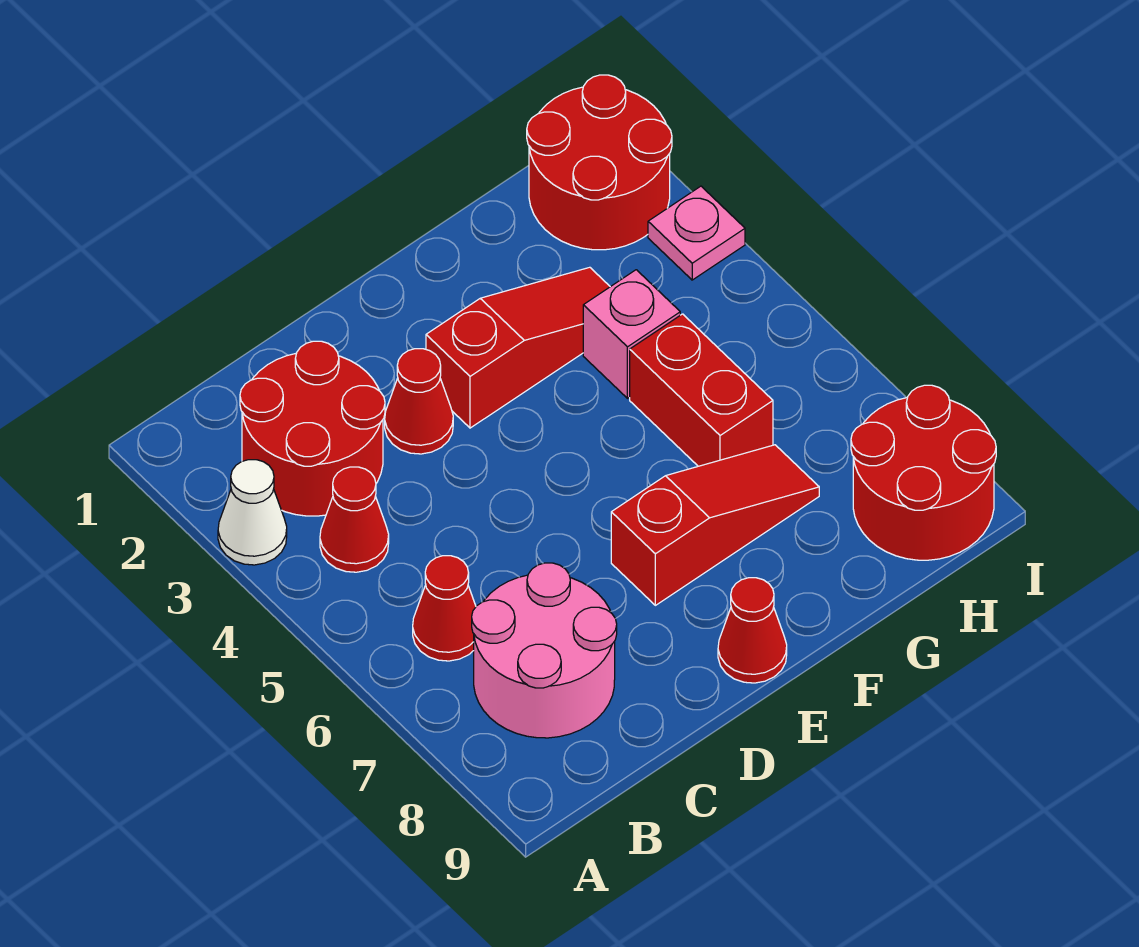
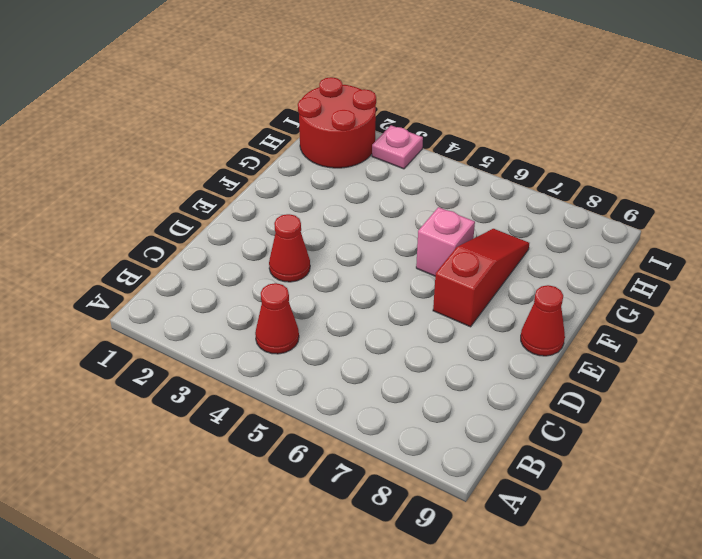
pink 1x1 brick [416,207,475,276] -> pink 1x1 brick moved to [583,270,680,398]
none -> white 1x1 cone [218,460,287,565]
none -> red 2x2 round brick [240,341,385,516]
none -> red 1x1 cone [413,556,476,661]

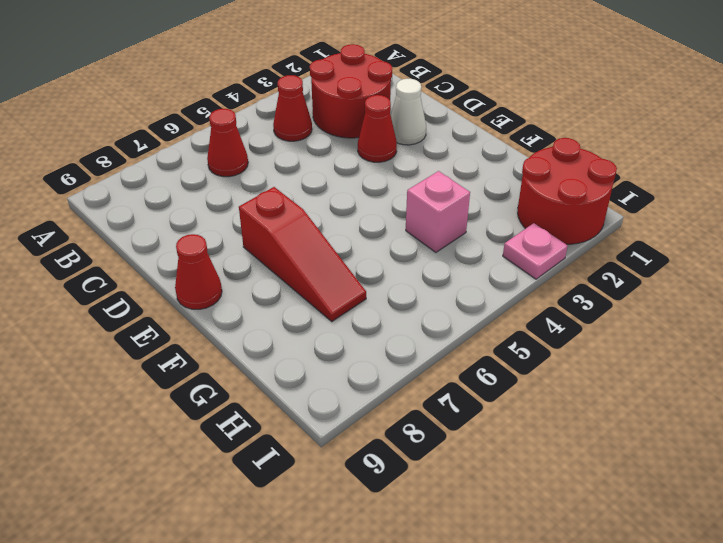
white 1x1 cone [391,79,426,145] -> white 1x1 cone moved to [218,460,287,565]
none -> pink 2x2 round brick [472,563,617,738]
none -> red 1x3 slope [426,267,610,428]
none -> red 1x2 brick [630,314,773,466]

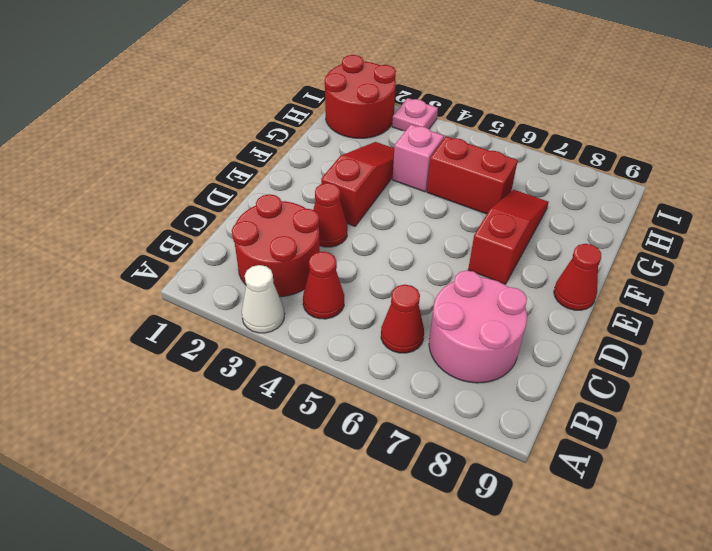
none -> red 2x2 round brick [851,385,996,560]

